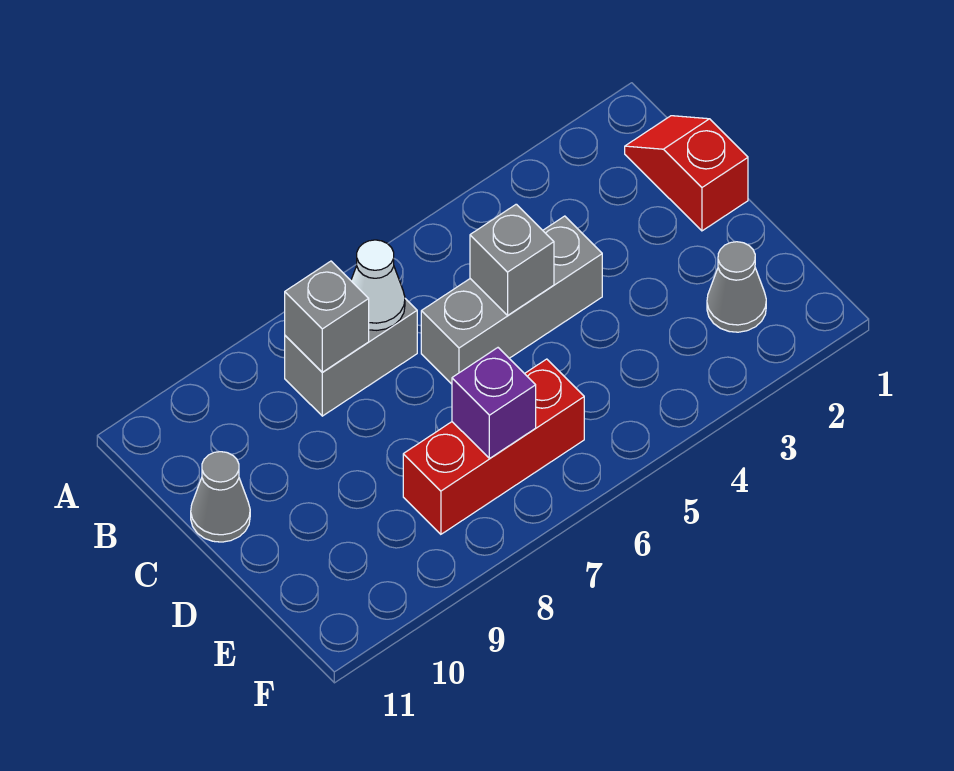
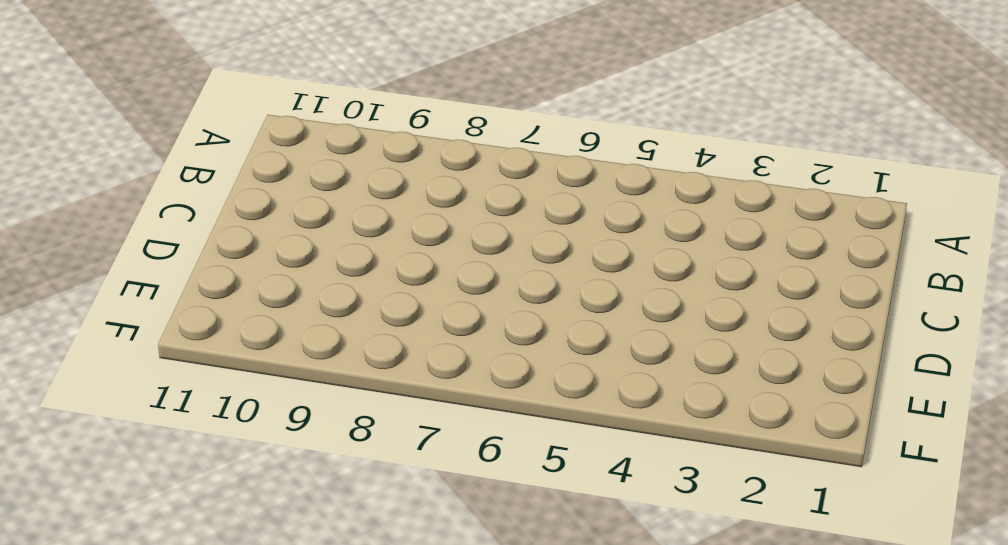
none -> red 1x2 slope [625,116,748,231]
none -> grey 1x2 brick [285,299,417,416]

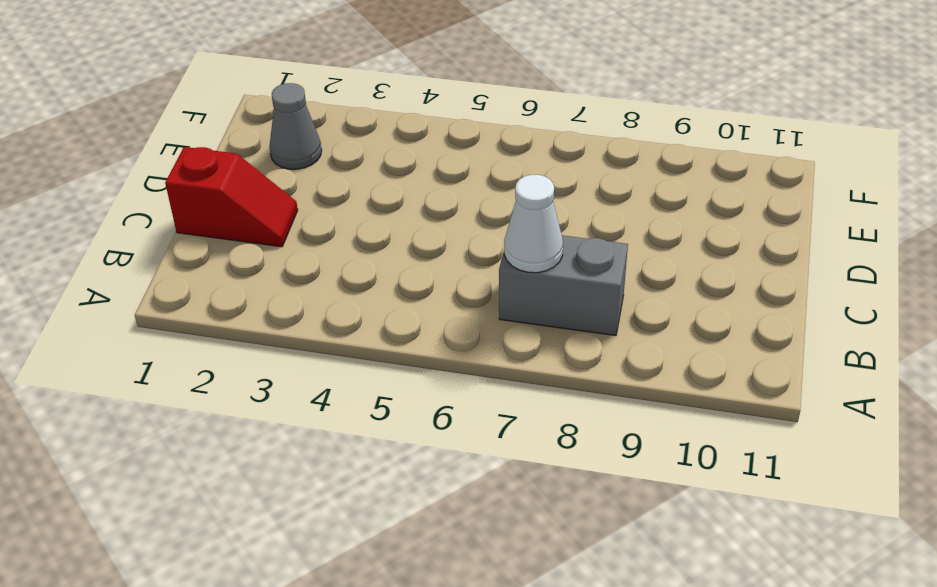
red 1x2 slope [165,147,298,247] -> red 1x2 slope turned to [625,116,748,231]
none -> grey 1x3 brick [421,216,602,384]
none -> grey 1x1 cone [191,452,250,542]

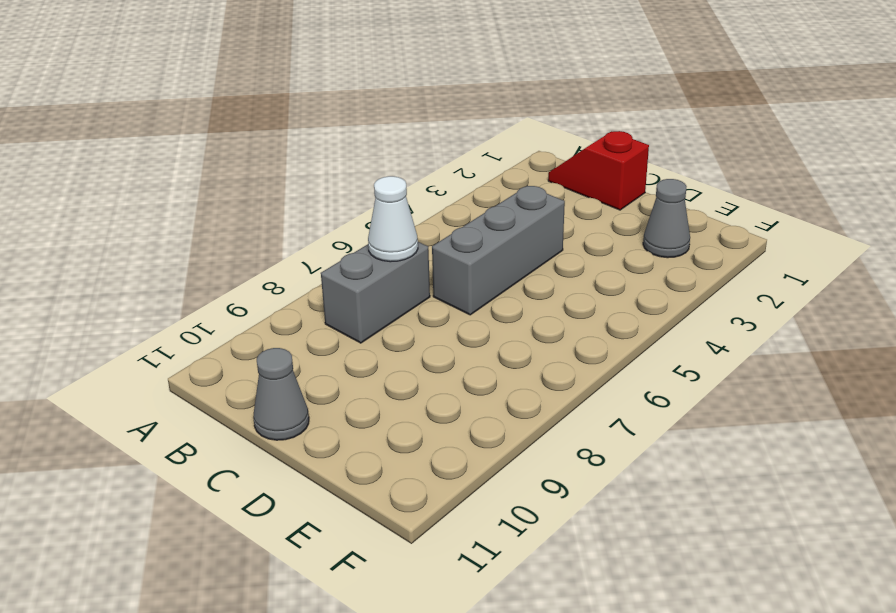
none -> red 1x3 brick [403,359,584,534]
none -> grey 1x1 brick [285,261,369,372]

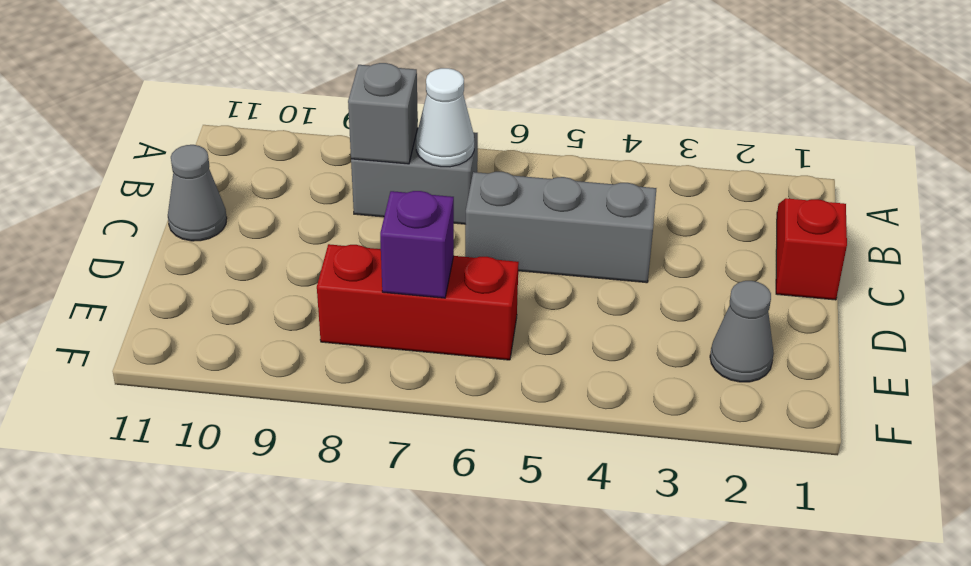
none -> grey 1x1 brick [470,204,554,315]

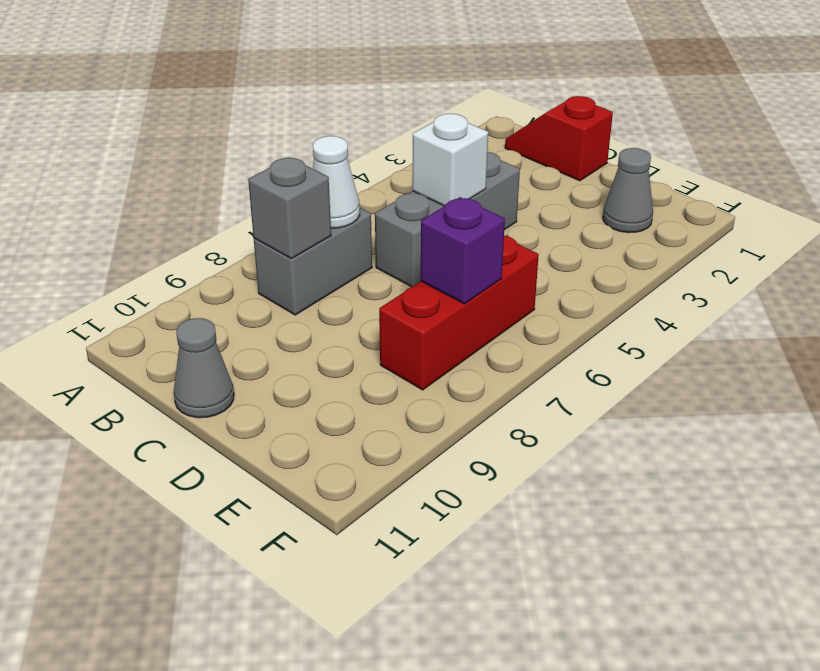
white 1x1 brick [412,114,488,206] -> grey 1x1 brick [470,204,554,315]

